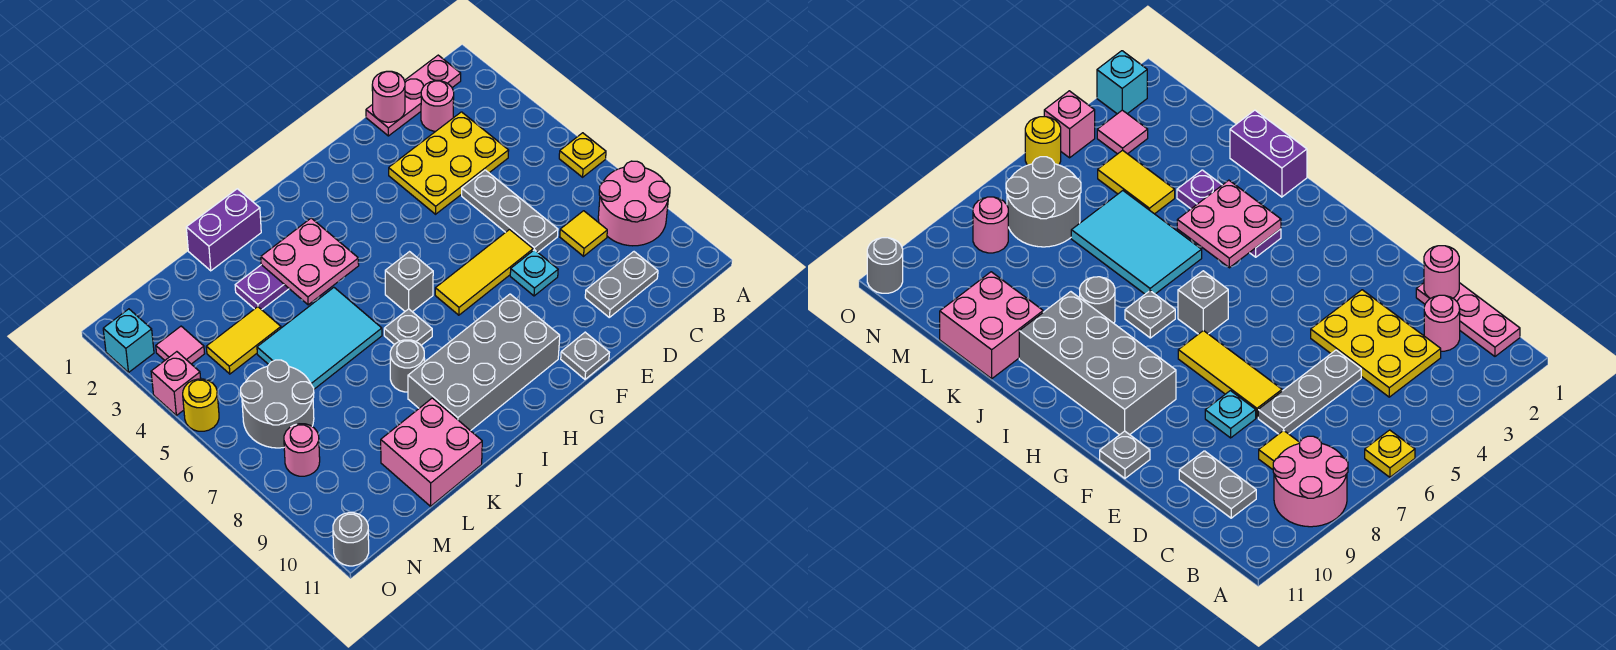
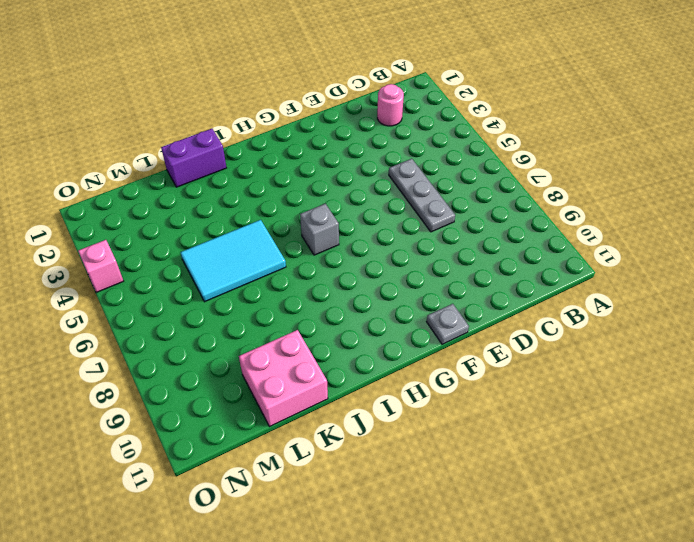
none -> yellow 1x1 plate [559,133,606,177]
none -> pink 2x2 round brick [598,161,670,246]
none -> pink 1x3 plate [366,55,461,136]

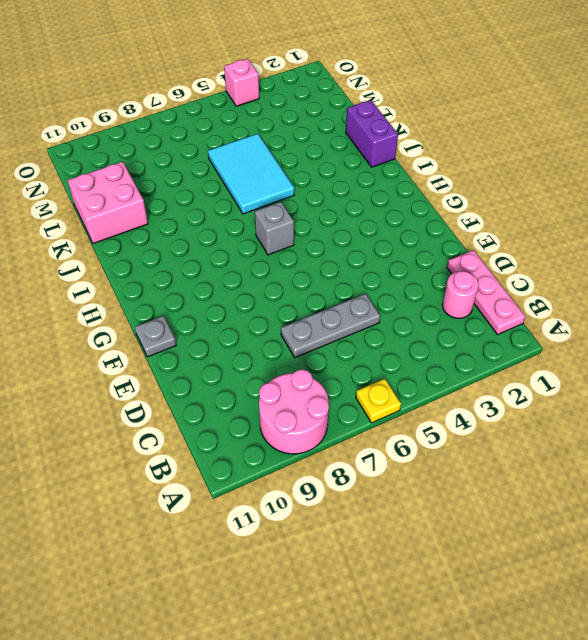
none -> yellow 2x3 plate [389,112,509,214]
none -> yellow 1x1 tile [560,211,607,256]
none -> grey 1x2 plate [585,252,658,317]

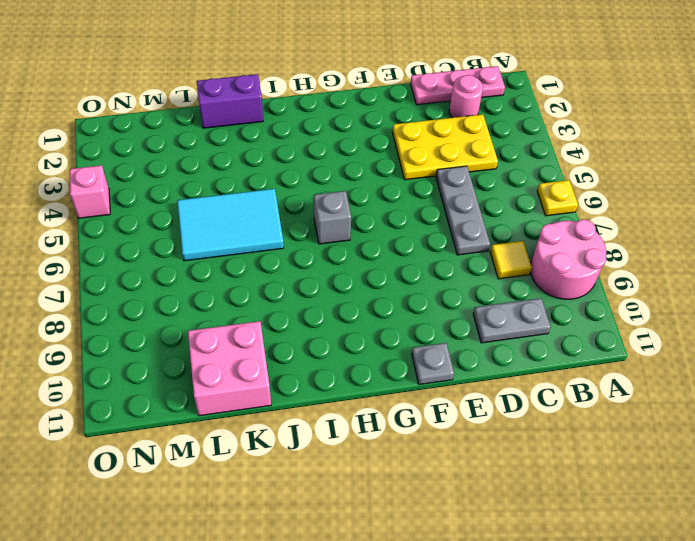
none -> yellow 1x3 tile [435,230,533,315]
none -> cyan 1x1 plate [510,250,558,296]
none -> grey 2x4 brick [408,294,560,431]

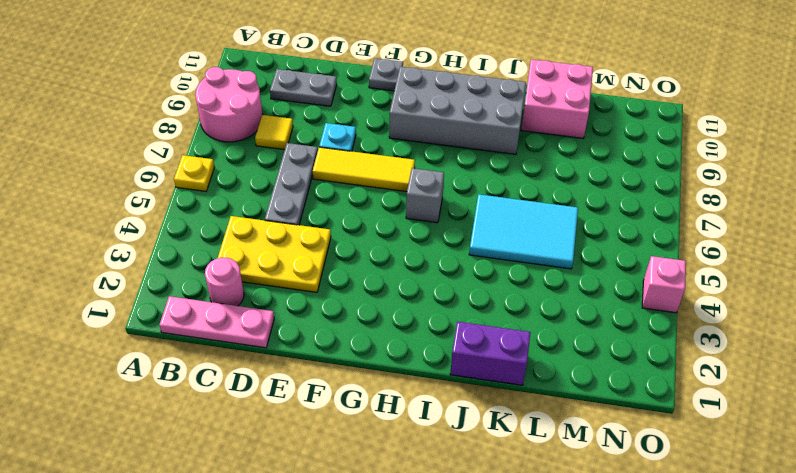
none -> purple 1x3 plate [235,265,289,310]
none -> grey 1x1 plate [384,309,432,345]
none -> grey 1x1 round brick [390,340,424,392]

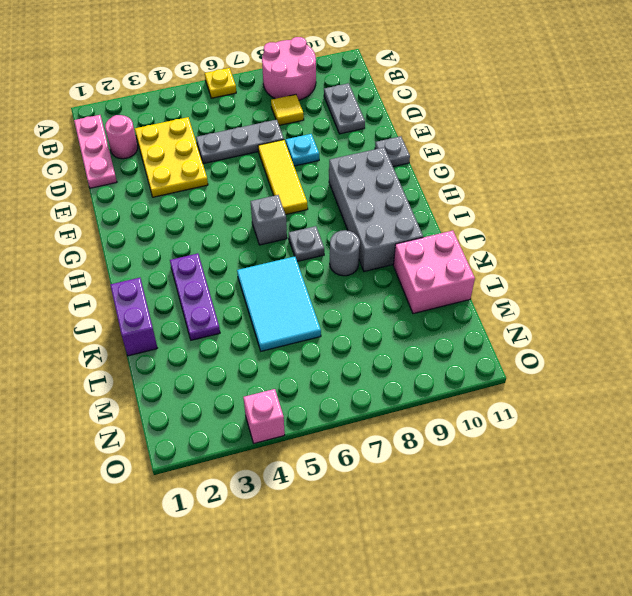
none -> yellow 1x2 tile [206,307,281,374]
none -> grey 2x2 round brick [241,360,314,448]
none -> pink 1x1 tile [156,326,205,364]

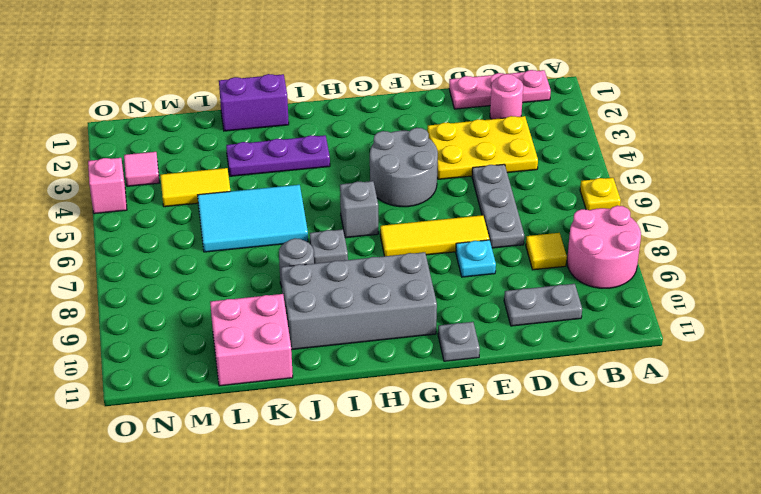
grey 2x2 round brick [370,128,438,207] -> grey 2x2 round brick moved to [241,360,314,448]
none -> pink 1x1 round brick [284,424,320,476]
none -> cyan 1x1 brick [103,309,154,372]
none -> yellow 1x1 round brick [183,379,219,431]

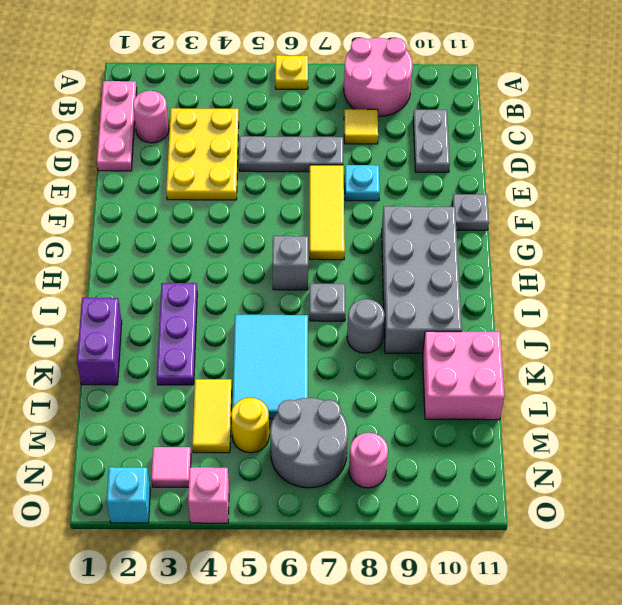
yellow 1x1 round brick [231,398,269,453] -> yellow 1x1 round brick moved to [183,379,219,431]
none -> grey 1x1 round brick [333,513,369,566]
none -> pink 1x1 round brick [372,71,405,122]
none -> pink 2x2 plate [261,218,359,305]

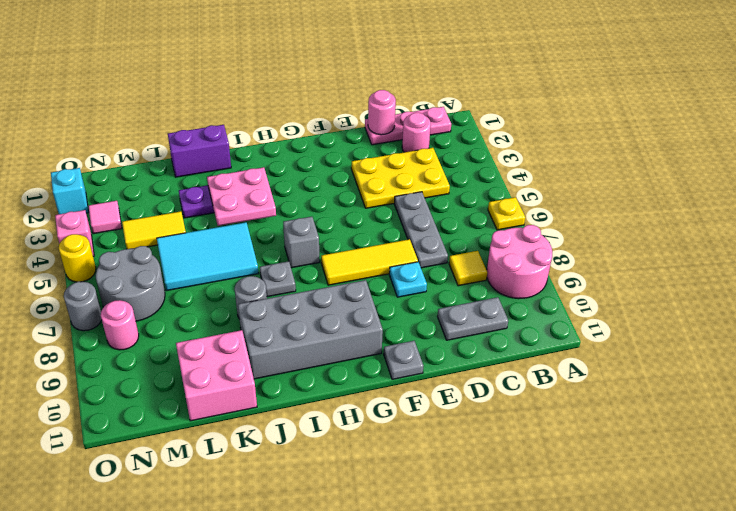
grey 1x1 round brick [64,282,102,331] -> grey 1x1 round brick moved to [333,513,369,566]

